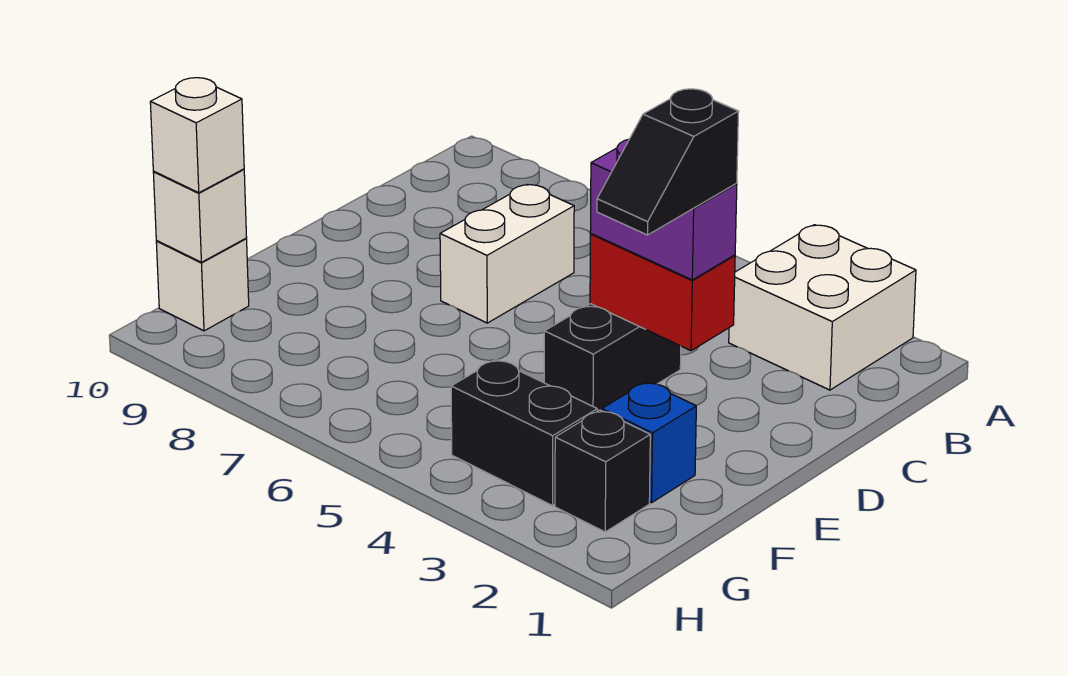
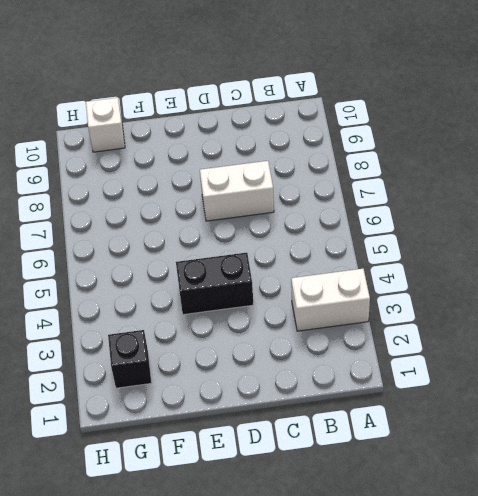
white 1x2 brick [291,269,370,331] -> white 2x2 brick [729,225,916,390]
none -> blue 1x1 brick [602,382,696,503]
none -> black 1x2 brick [451,360,597,506]
none -> red 1x2 brick [590,234,735,351]

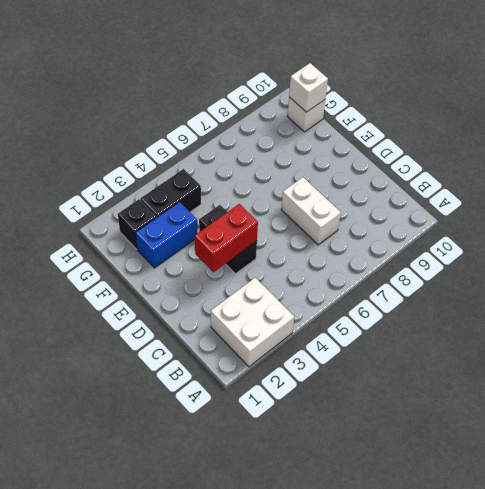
blue 1x2 brick [136,202,197,268] -> blue 1x1 brick [602,382,696,503]
none -> purple 1x2 brick [590,139,737,280]
none -> white 1x1 brick [150,78,244,193]
none -> black 1x2 slope [597,89,739,235]

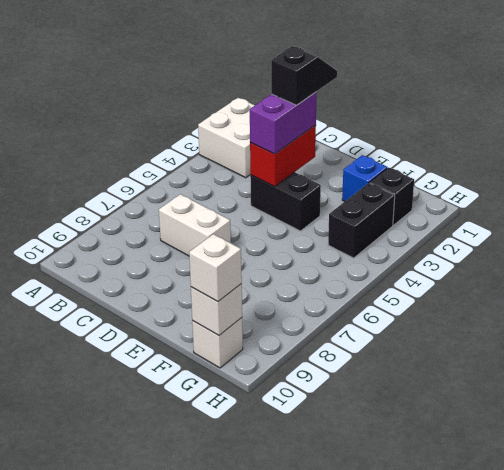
black 1x2 slope [271,46,337,105] -> black 1x2 slope turned to [597,89,739,235]

